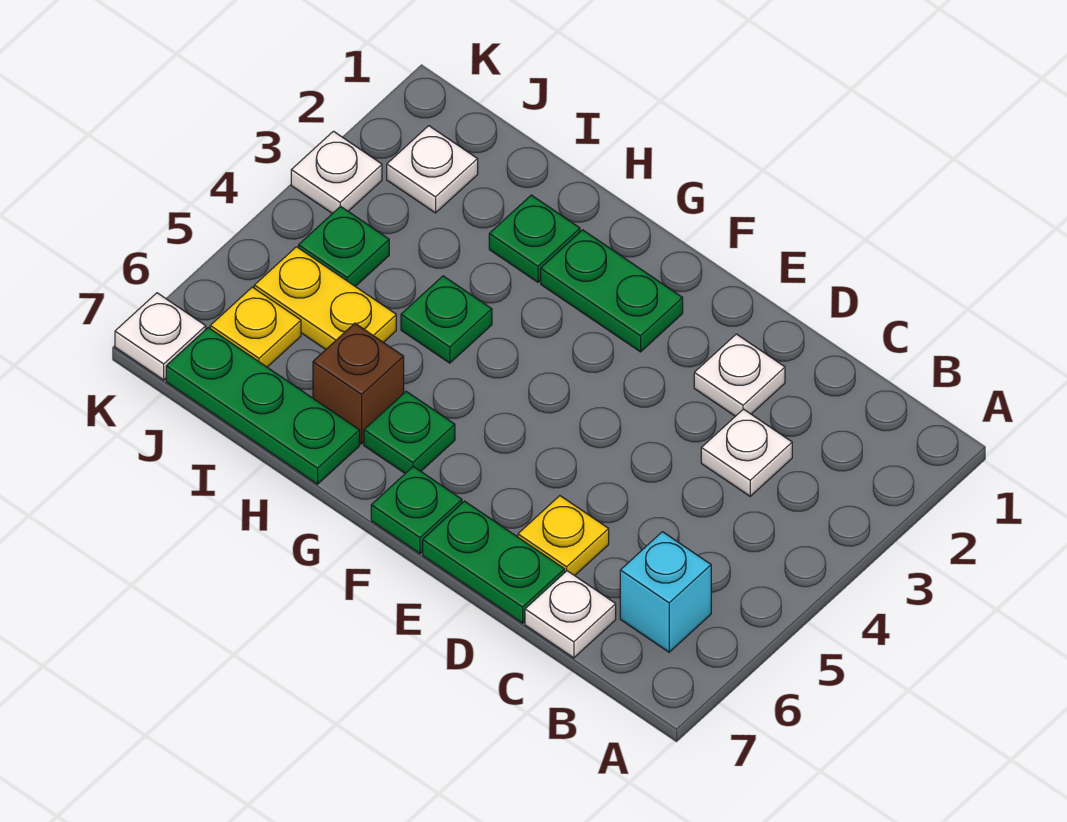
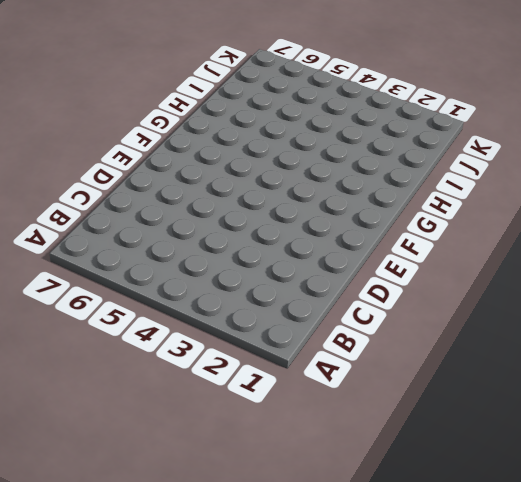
none -> cyan 1x1 brick [620,532,711,652]
none -> white 1x1 plate [701,409,792,496]
none -> white 1x1 plate [525,571,616,658]

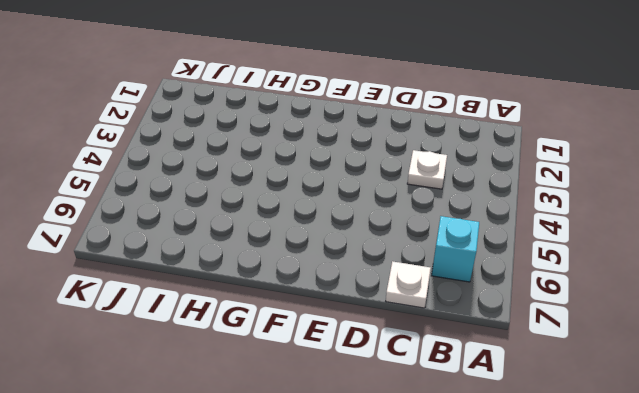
none -> white 1x1 plate [694,334,785,416]
none -> yellow 1x1 plate [518,496,609,576]
none -> green 1x2 plate [423,501,565,623]

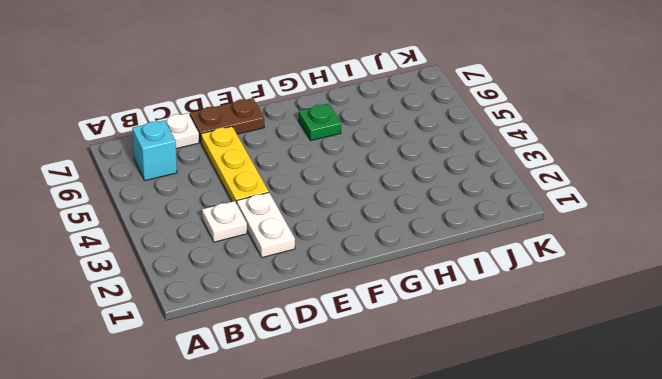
white 1x2 plate [237,193,295,258] -> white 1x1 plate [694,334,785,416]
yellow 1x3 plate [201,126,269,203] -> yellow 1x1 plate [518,496,609,576]
brown 1x2 plate [190,98,264,142] -> green 1x2 plate [423,501,565,623]
none -> green 1x2 plate [541,230,683,352]
none -> green 1x1 plate [371,466,462,554]
none -> green 1x1 plate [489,195,580,282]

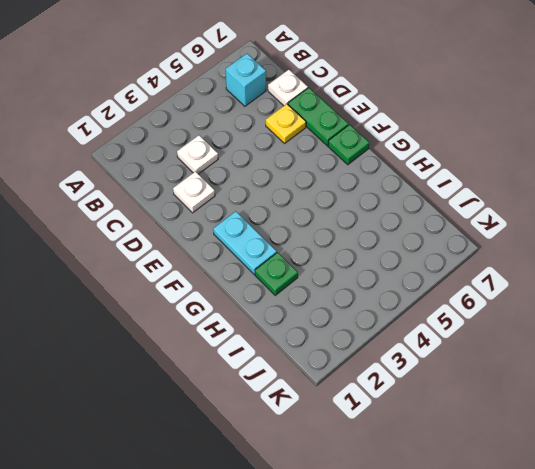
cyan 1x2 plate [213,211,277,274] -> green 1x2 plate [541,230,683,352]
none -> green 1x1 plate [364,391,455,473]
none -> green 1x1 plate [401,276,492,363]
none -> brown 1x1 brick [313,323,404,444]

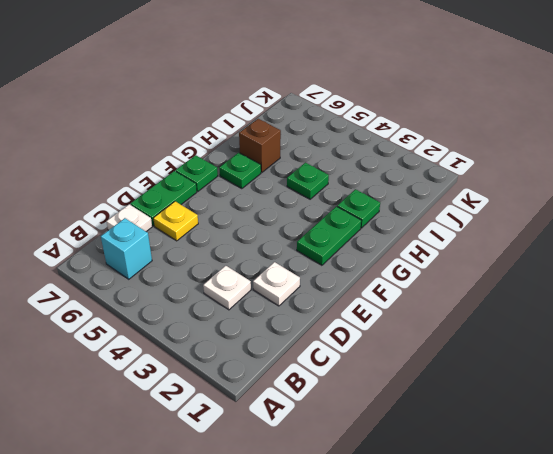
none -> green 1x3 plate [166,328,360,484]
none -> yellow 1x2 plate [254,247,396,349]
none -> white 1x1 plate [387,126,478,213]

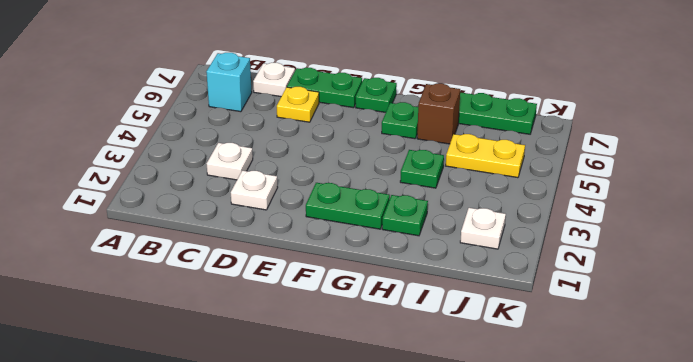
none -> green 1x1 plate [299,206,389,286]
none -> yellow 1x1 plate [210,287,301,367]
none -> white 1x1 plate [291,131,382,214]

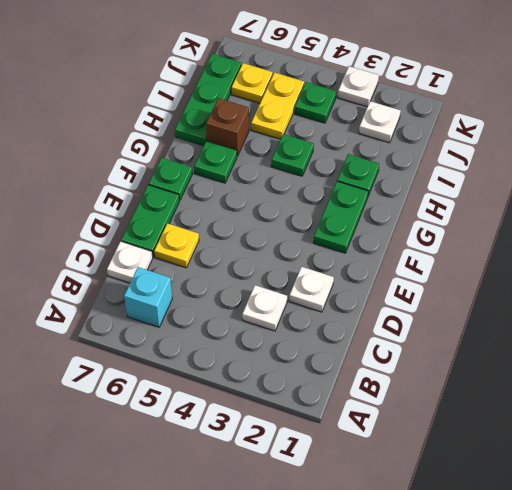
none -> white 1x1 plate [115,293,206,380]

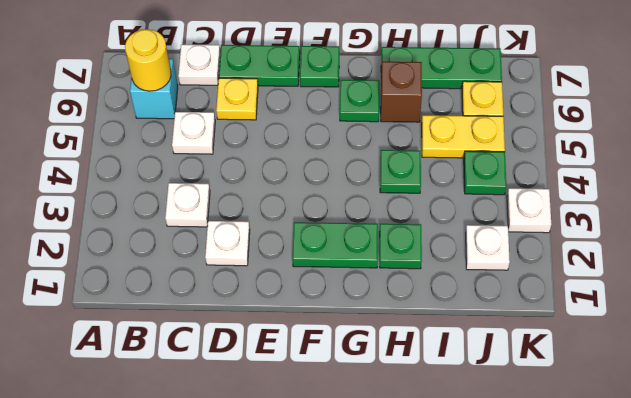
yellow 1x1 round brick [125,29,171,91] -> none
white 1x1 plate [172,112,215,154] -> white 1x1 plate moved to [115,293,206,380]

